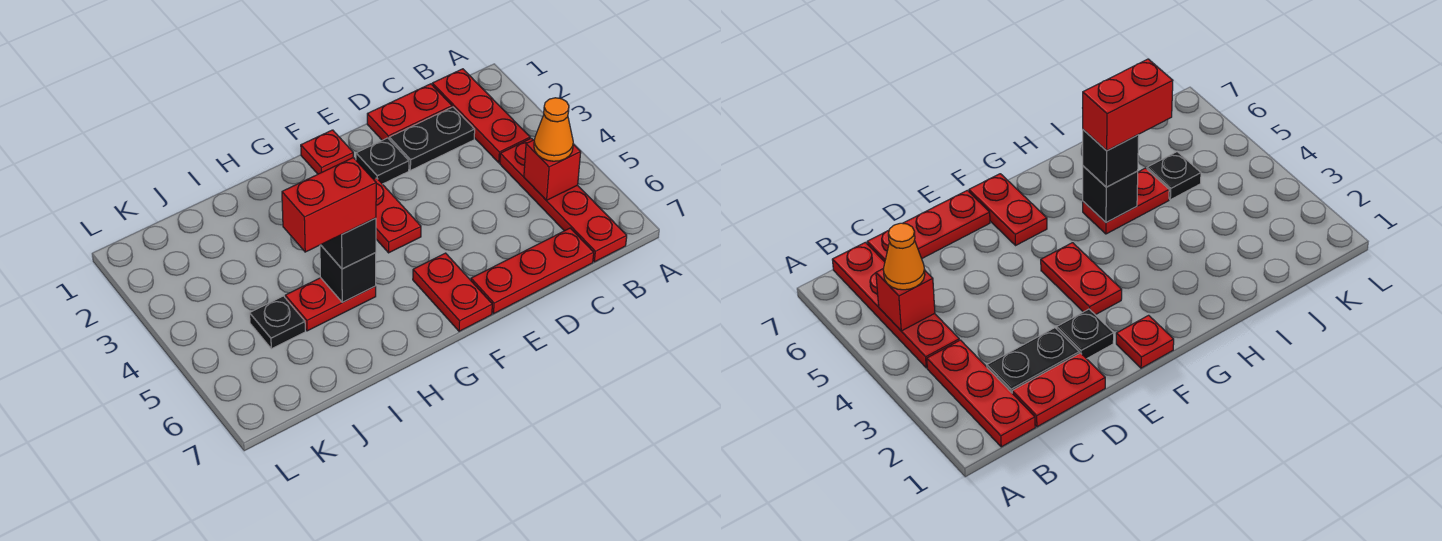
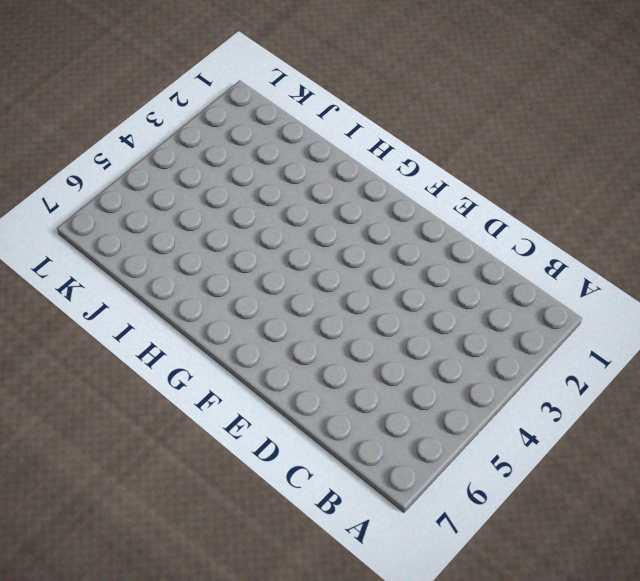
none -> red 1x3 plate [432,69,530,163]
none -> red 1x4 plate [500,138,627,262]
none -> red 1x2 plate [367,84,452,140]

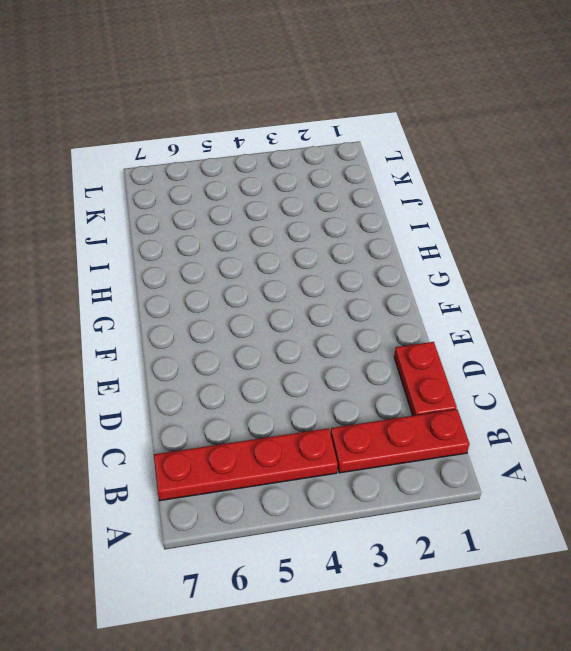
none -> black 1x2 plate [389,107,475,170]
none -> red 1x3 plate [471,228,594,314]
none -> black 1x1 plate [356,138,409,184]

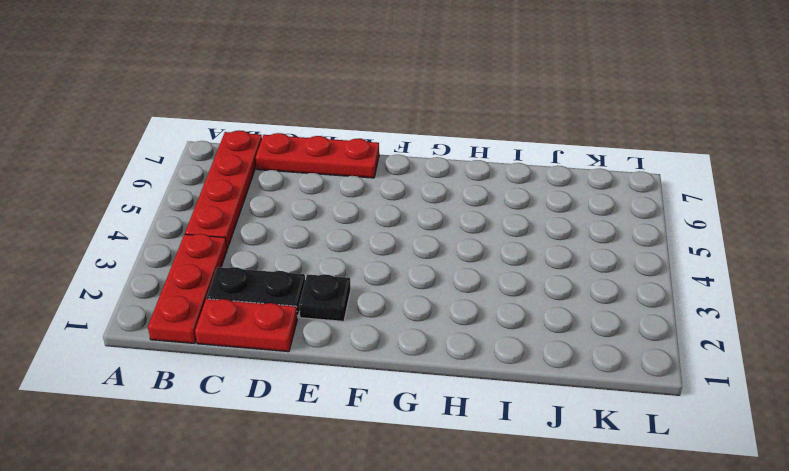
none -> red 1x1 plate [301,130,353,174]
none -> red 1x2 plate [374,178,421,253]
none -> red 1x2 plate [413,253,492,331]

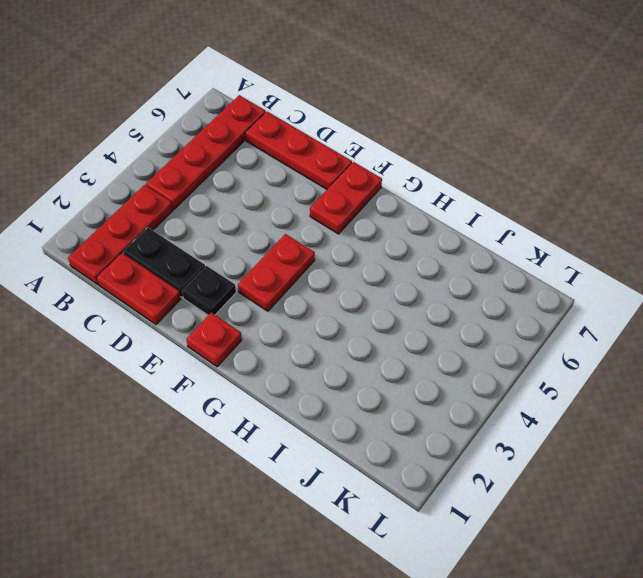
none -> red 1x2 plate [285,278,376,331]
none -> black 1x1 plate [250,296,305,349]
none -> red 1x1 brick [524,140,581,200]

